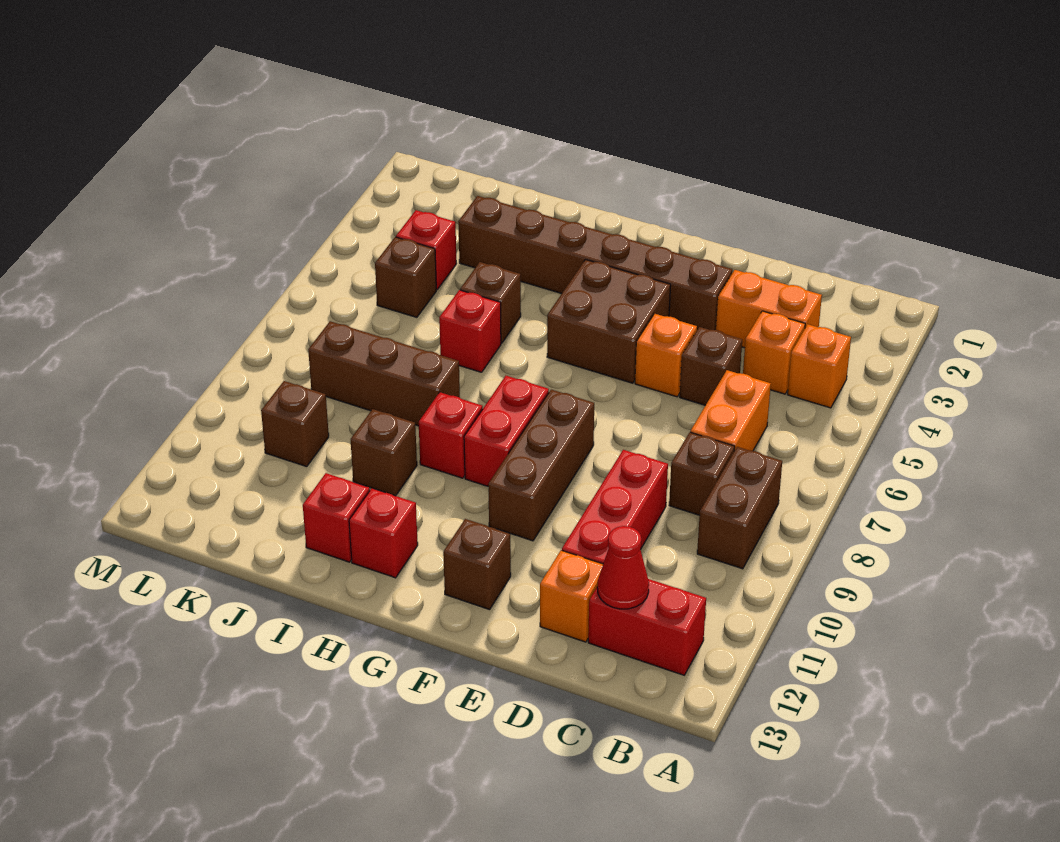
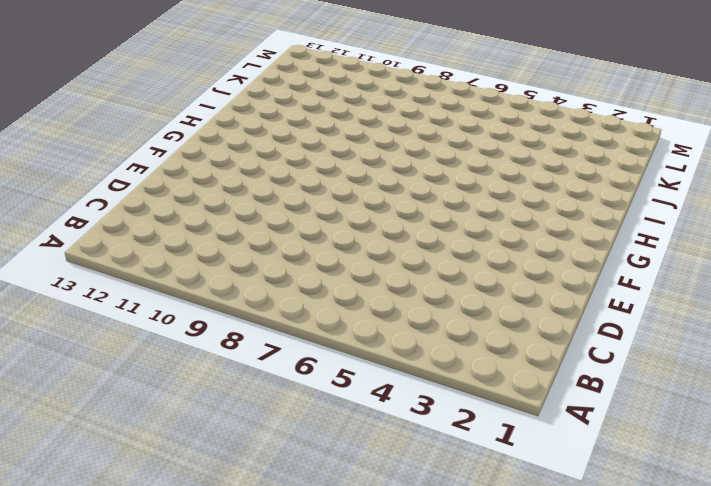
none -> orange 1x1 brick [788,324,851,408]
none -> brown 1x2 brick [697,447,782,569]
none -> red 1x2 brick [588,579,706,675]

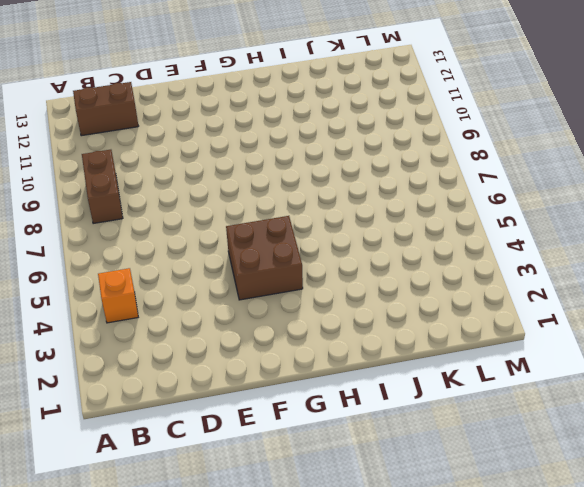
brown 1x2 brick [73,82,138,136] -> red 1x2 brick [588,579,706,675]
none -> orange 1x2 brick [716,270,822,348]
none -> orange 1x1 brick [743,311,805,394]
none -> orange 1x2 brick [690,370,771,451]

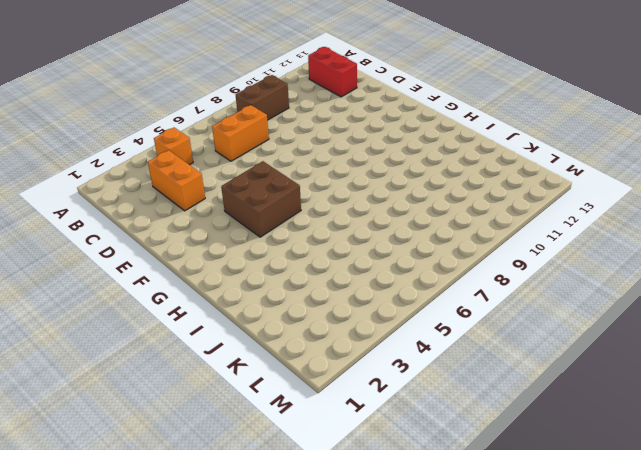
none -> orange 1x1 brick [743,311,805,394]
none -> brown 1x1 brick [669,432,735,515]
none -> brown 1x1 brick [680,327,742,405]

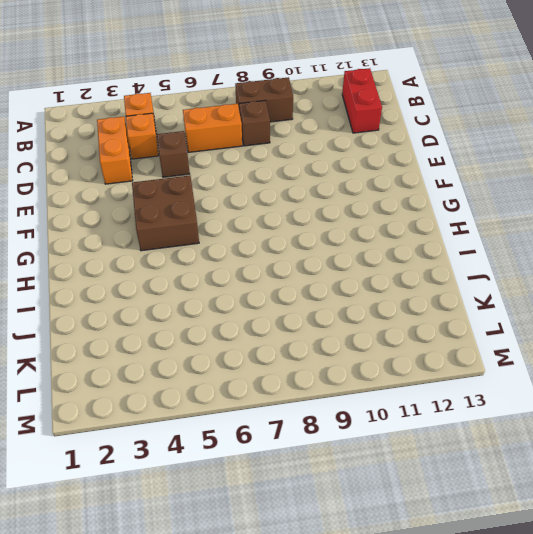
none -> red 1x3 brick [562,450,668,564]
none -> orange 1x1 brick [540,550,603,642]
none -> brown 1x6 brick [458,196,732,330]

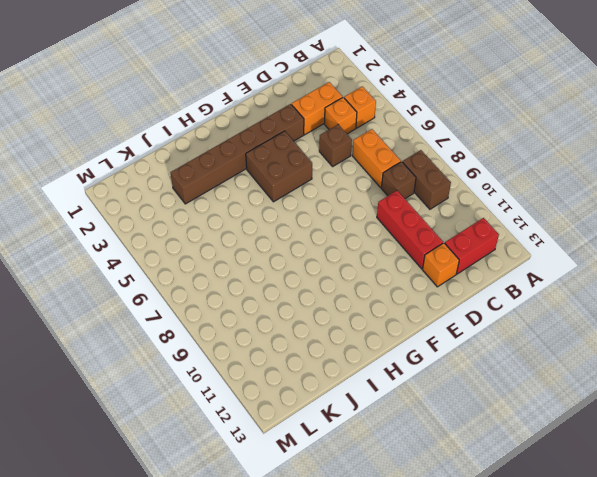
none -> orange 1x1 brick [635,314,697,397]
none -> brown 1x3 brick [488,390,594,541]
none -> brown 1x1 brick [443,519,511,610]

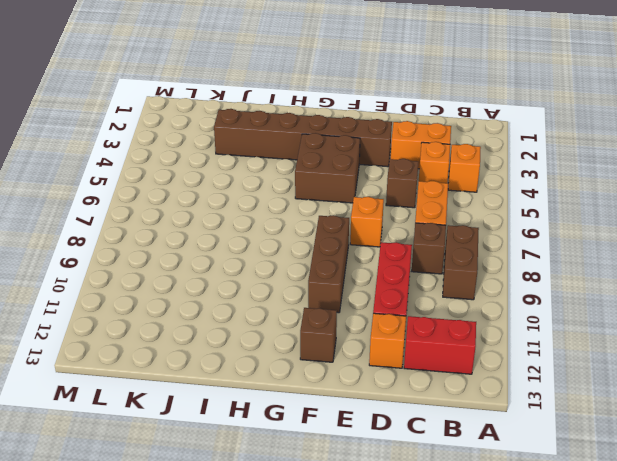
orange 1x1 brick [350,197,384,247] -> orange 1x1 brick moved to [635,314,697,397]
none -> red 1x2 brick [464,376,549,486]
none -> red 1x1 brick [419,392,483,478]
none -> red 1x1 brick [349,488,418,578]

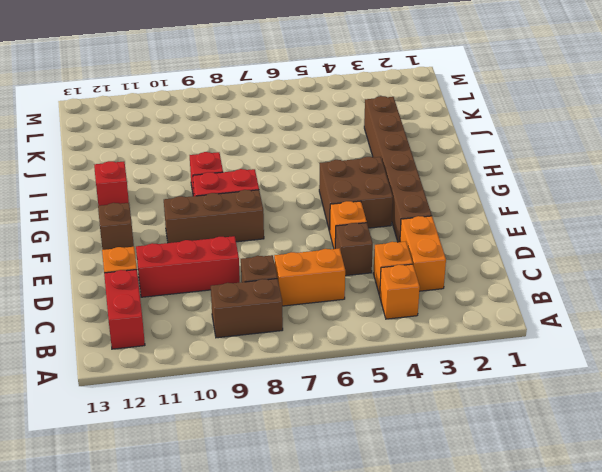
none -> brown 1x1 brick [460,262,521,343]
none -> red 1x1 brick [439,290,501,372]
none -> brown 1x3 brick [308,321,460,426]

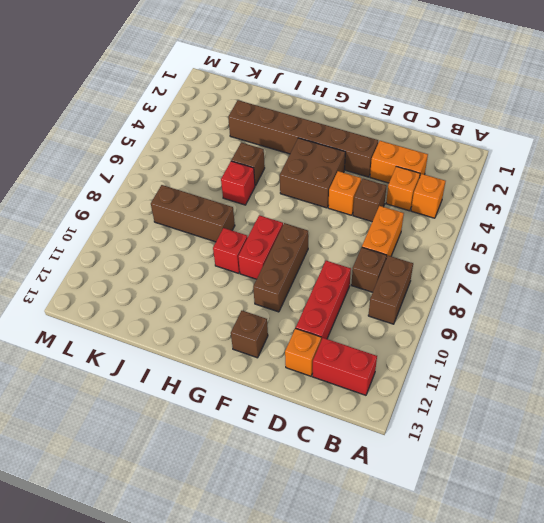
none -> red 1x1 brick [349,488,418,578]
none -> brown 1x1 brick [351,409,417,496]
none -> red 1x1 brick [303,473,370,562]

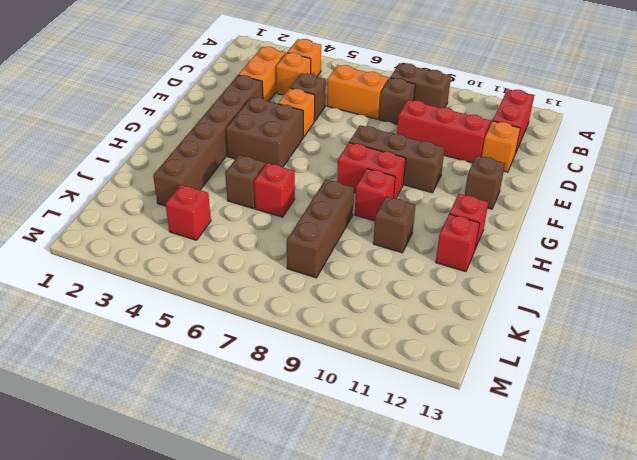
none -> brown 1x1 brick [375,237,436,317]
none -> brown 1x1 brick [261,381,329,467]
none -> red 1x1 cone [597,526,649,609]

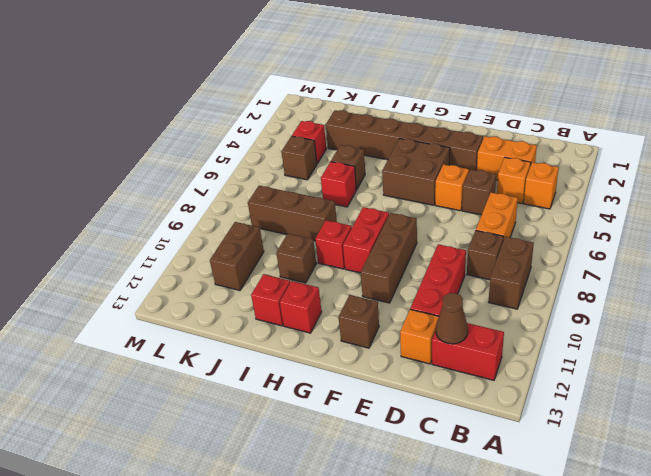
brown 1x1 cone [436,293,468,344] -> red 1x1 cone [597,526,649,609]
brown 1x2 brick [210,222,264,290] -> brown 1x1 brick [261,381,329,467]

